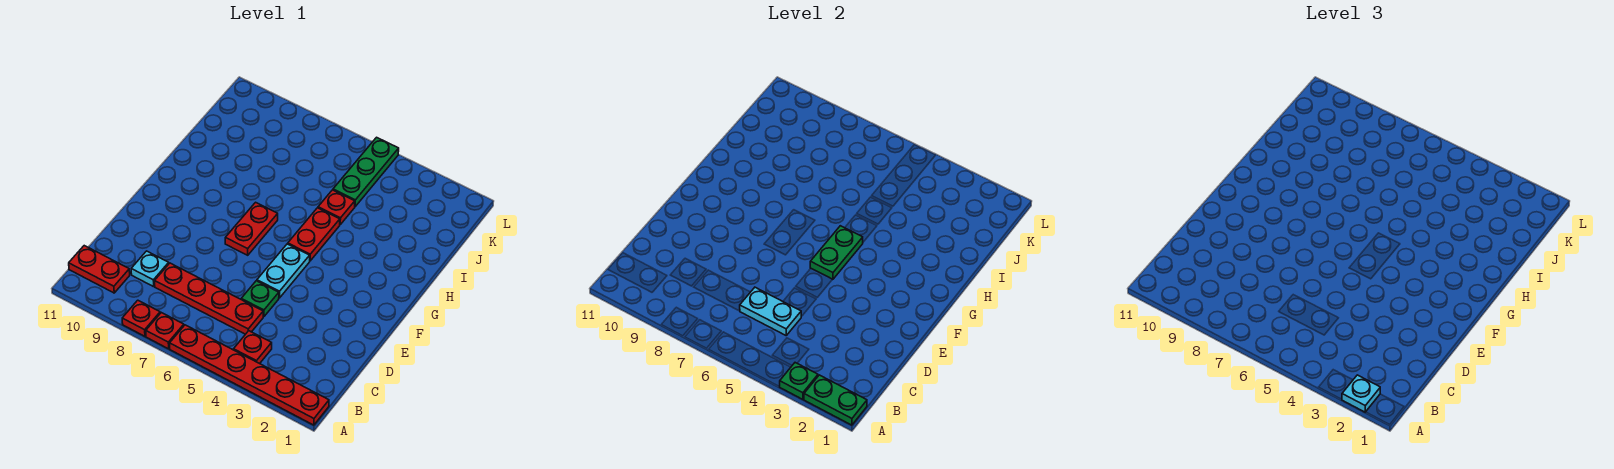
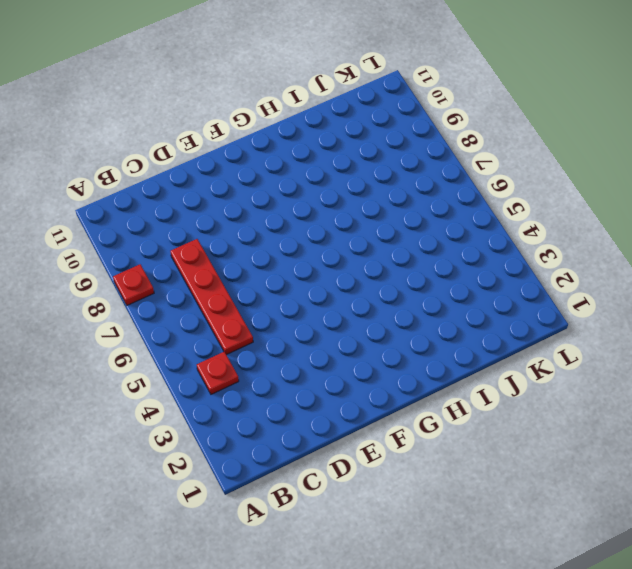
none -> red 1x6 plate [170,325,329,425]
none -> red 1x1 plate [146,313,184,349]
none -> red 1x2 plate [69,246,130,293]

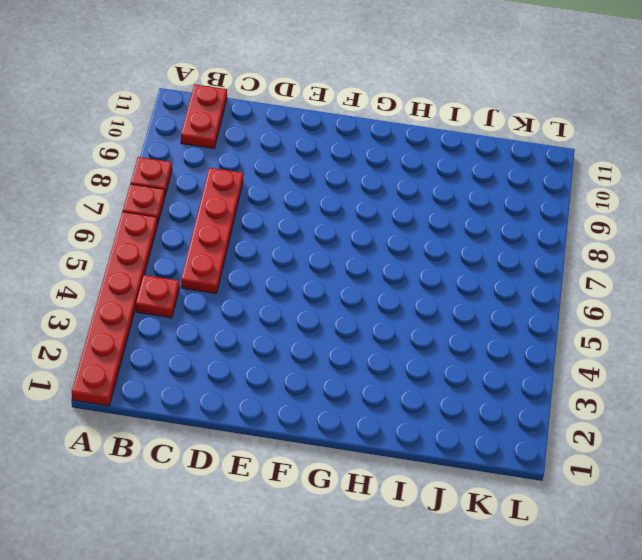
none -> cyan 1x1 plate [131,251,169,287]
none -> green 1x1 plate [241,281,279,317]
none -> cyan 1x2 plate [257,244,310,298]

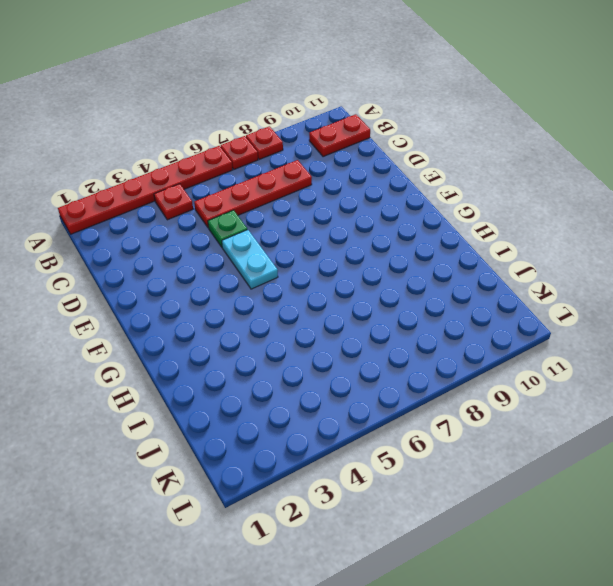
none -> cyan 1x1 plate [131,251,169,287]
none -> red 1x2 plate [225,202,278,255]
none -> red 1x2 plate [288,208,340,261]

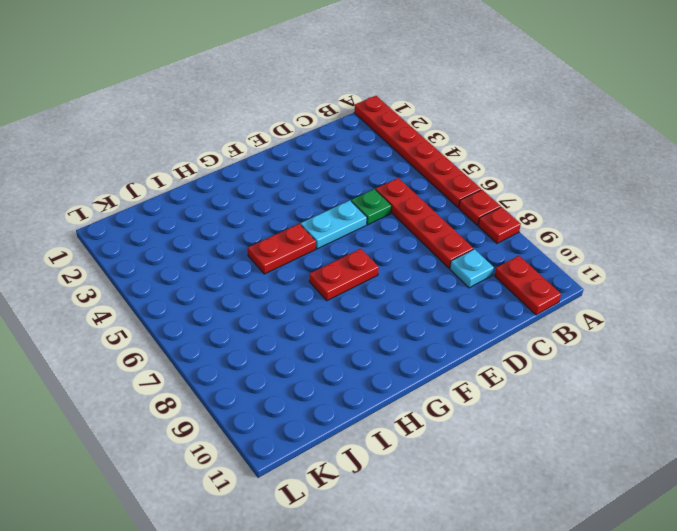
none -> red 1x1 plate [234,331,272,364]
none -> red 1x1 plate [318,190,355,224]
none -> green 1x3 plate [333,137,399,207]

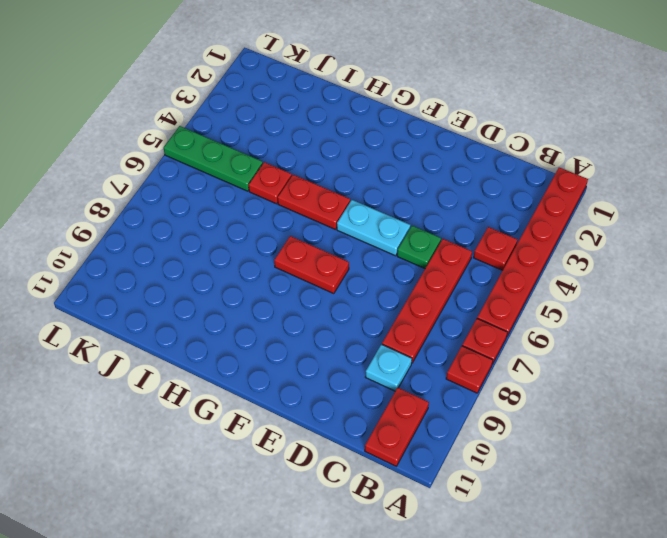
none -> green 1x2 plate [804,375,867,425]
none -> green 1x1 plate [780,363,818,399]
none -> cyan 1x2 plate [740,287,801,335]

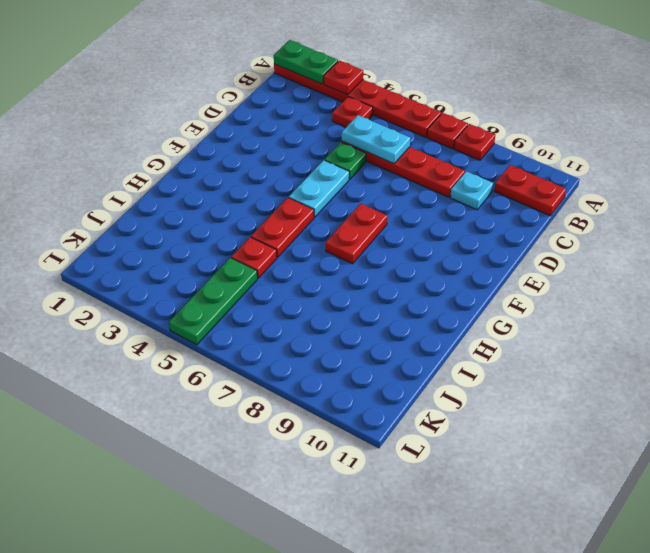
red 1x1 plate [324,60,363,95] -> green 1x1 plate [780,363,818,399]
none -> green 1x2 plate [810,226,863,280]
none -> cyan 1x1 plate [1342,375,1380,412]

